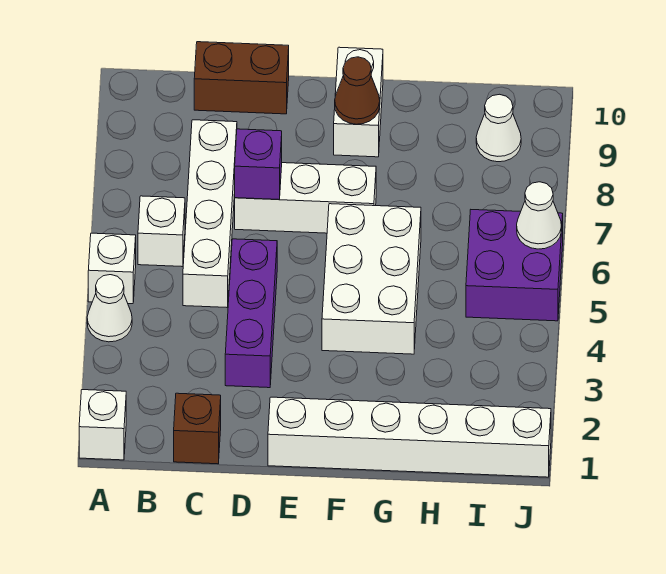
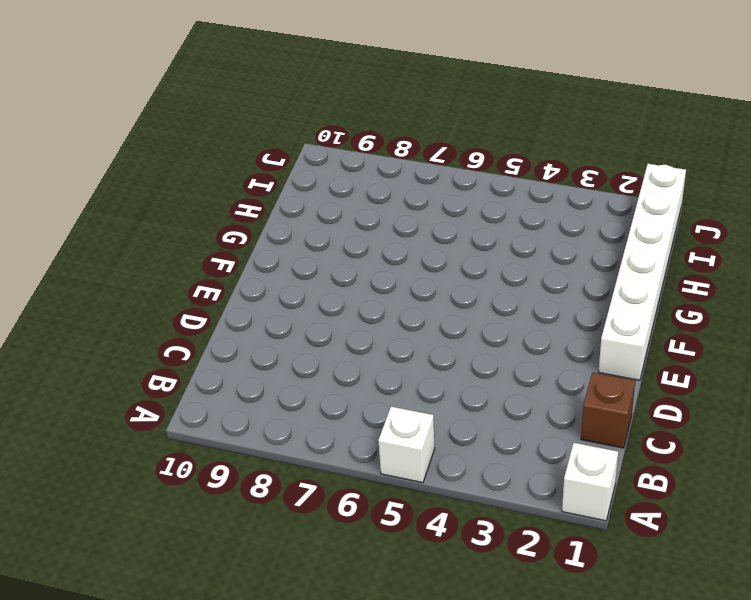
none -> white 1x1 cone [87,275,132,342]
none -> white 1x1 brick [138,196,185,267]
none -> white 1x4 brick [183,120,237,307]

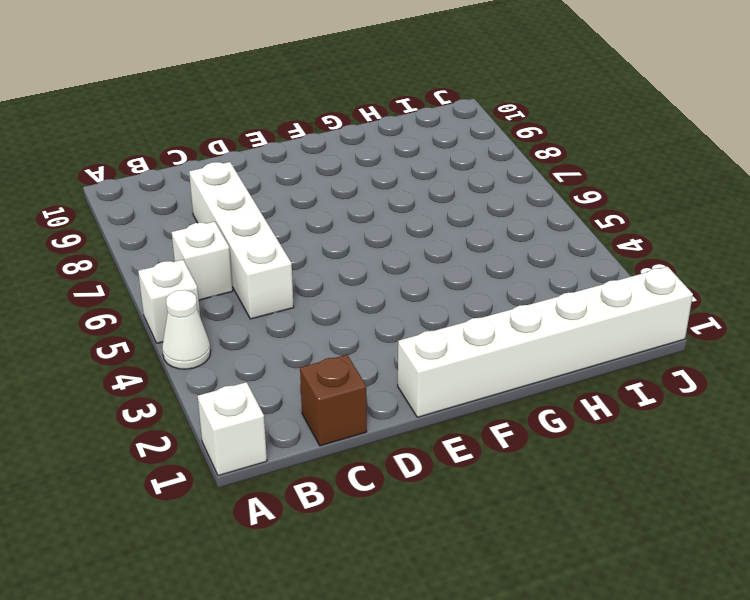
none -> brown 1x2 brick [194,42,289,114]
none -> purple 1x3 brick [225,239,277,388]
none -> white 1x3 brick [235,163,376,233]

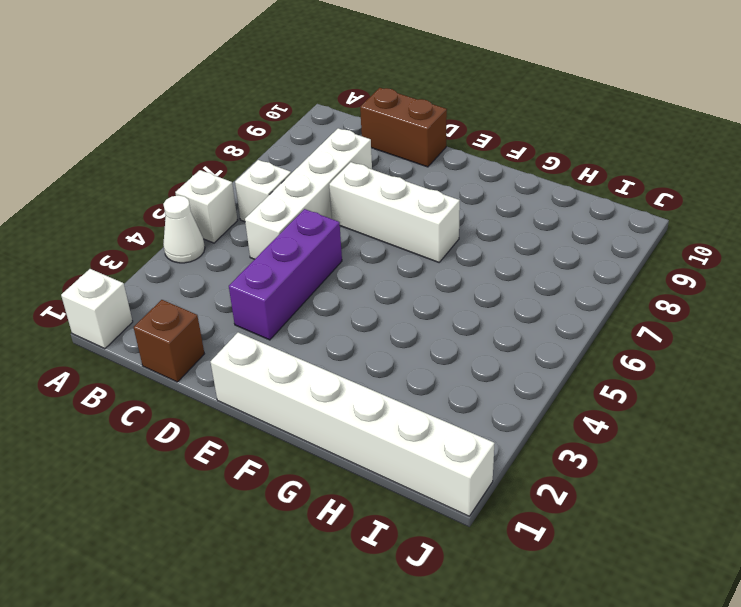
none -> white 2x3 brick [322,204,421,354]
none -> white 1x2 brick [334,47,383,157]
none -> purple 2x2 brick [466,210,563,321]

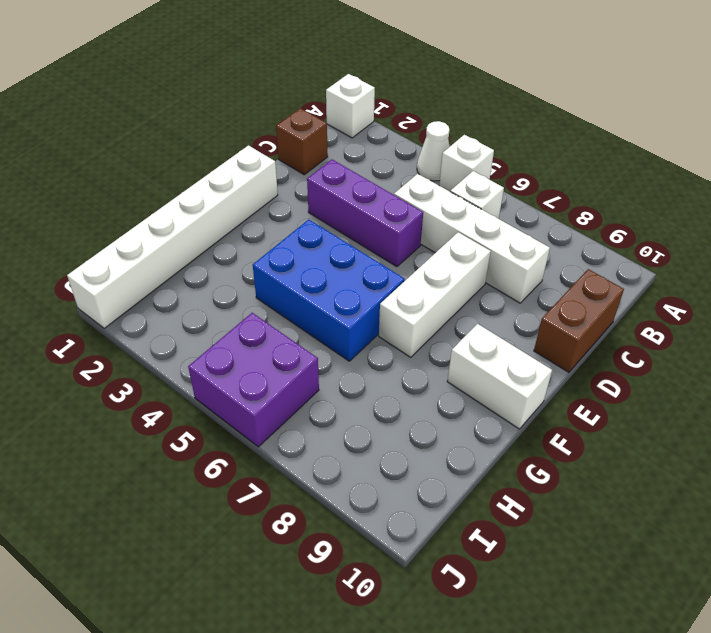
blue 2x3 brick [253,220,405,361] -> white 2x3 brick [322,204,421,354]
none -> white 1x1 cone [476,94,521,162]
none -> purple 1x1 brick [235,129,282,200]
none -> brown 1x1 cone [335,57,380,124]

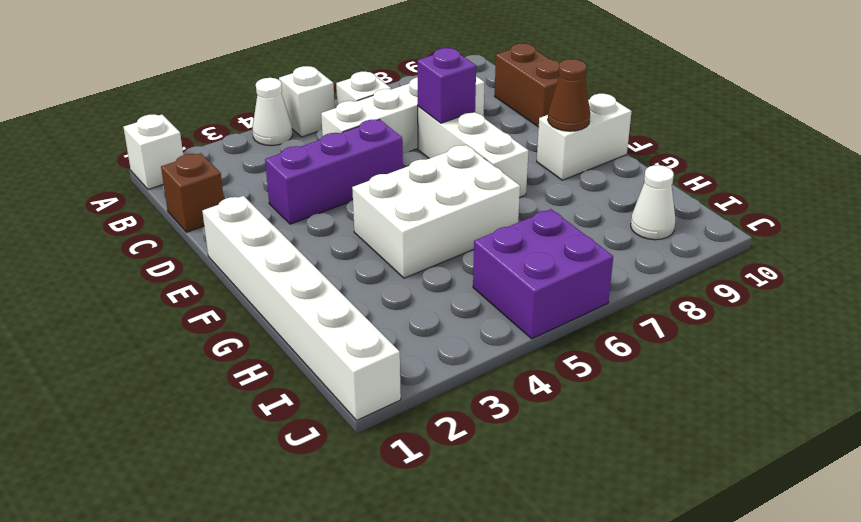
none -> white 1x1 cone [517,182,561,249]

